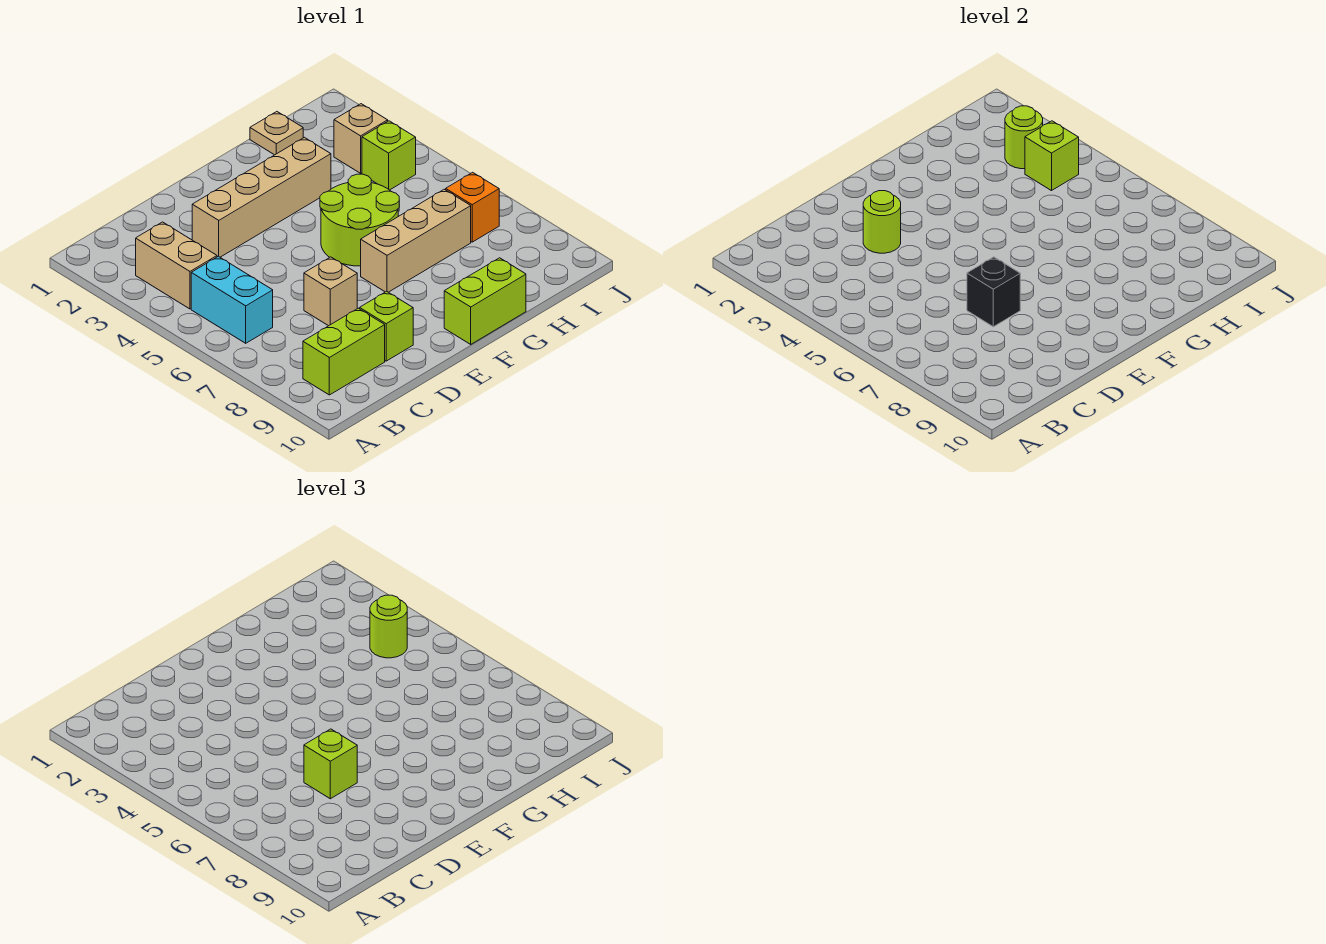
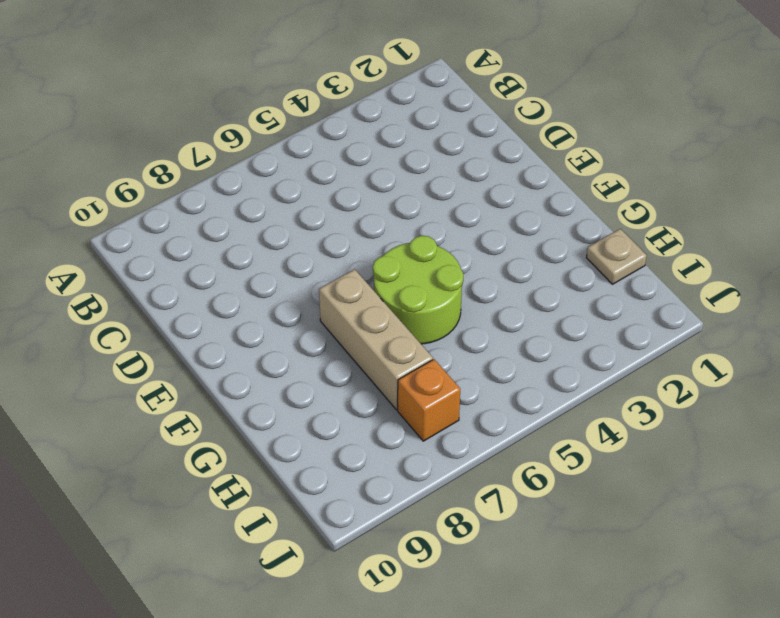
none -> tan 1x2 brick [136,222,217,309]
none -> cyan 1x2 brick [191,256,273,343]
none -> lime 1x2 brick [303,308,385,395]

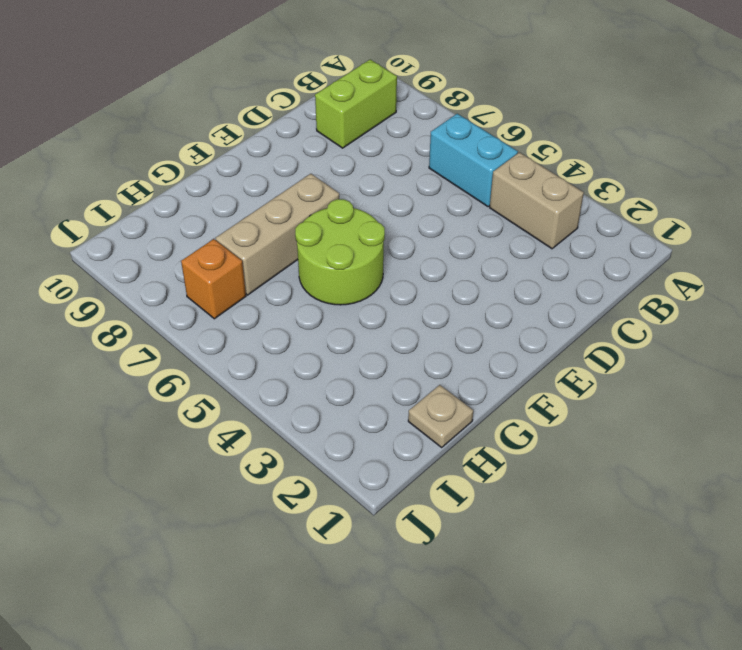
none -> tan 1x4 brick [192,137,331,257]
none -> tan 1x1 brick [304,257,357,326]
none -> lime 1x1 brick [360,291,413,361]

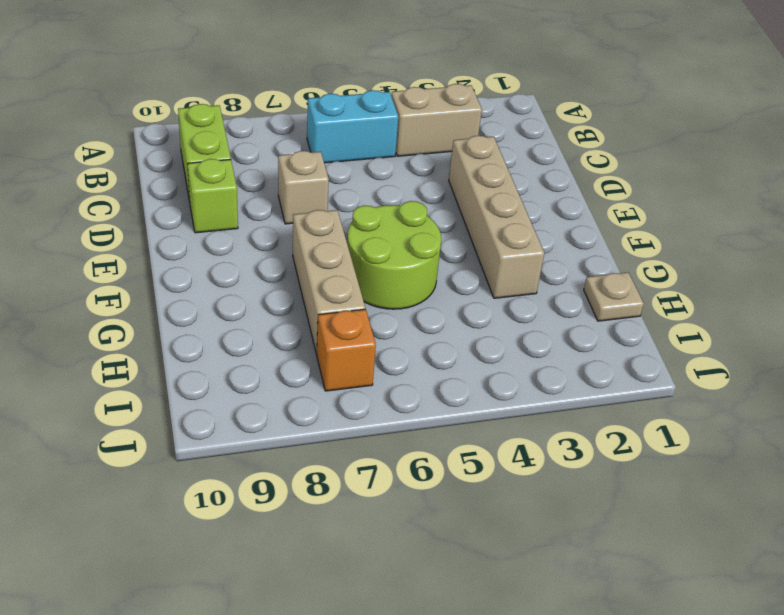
none -> lime 1x2 brick [444,258,526,344]
none -> tan 1x1 brick [334,104,388,173]
none -> lime 1x1 brick [362,121,416,190]

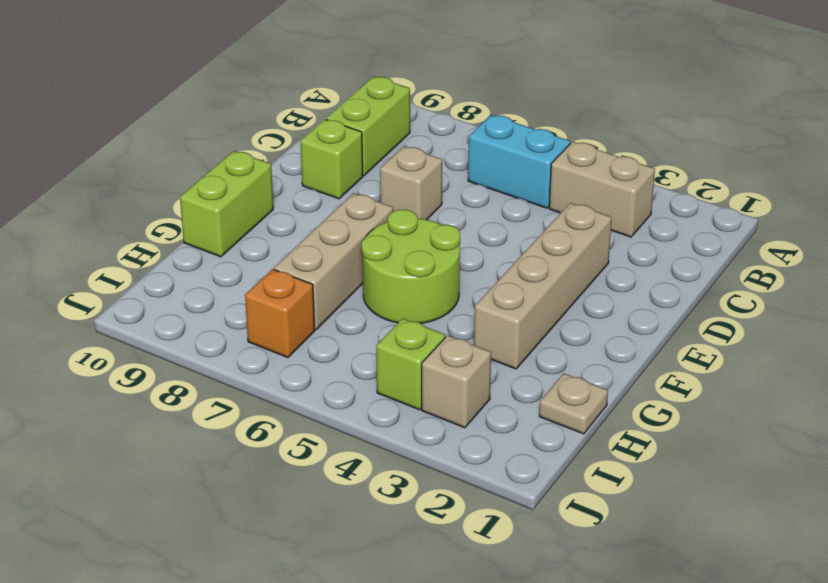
none -> lime 1x1 round brick [863,191,901,253]
none -> black 1x1 brick [967,257,1020,327]
none -> lime 1x1 round brick [1005,106,1043,169]

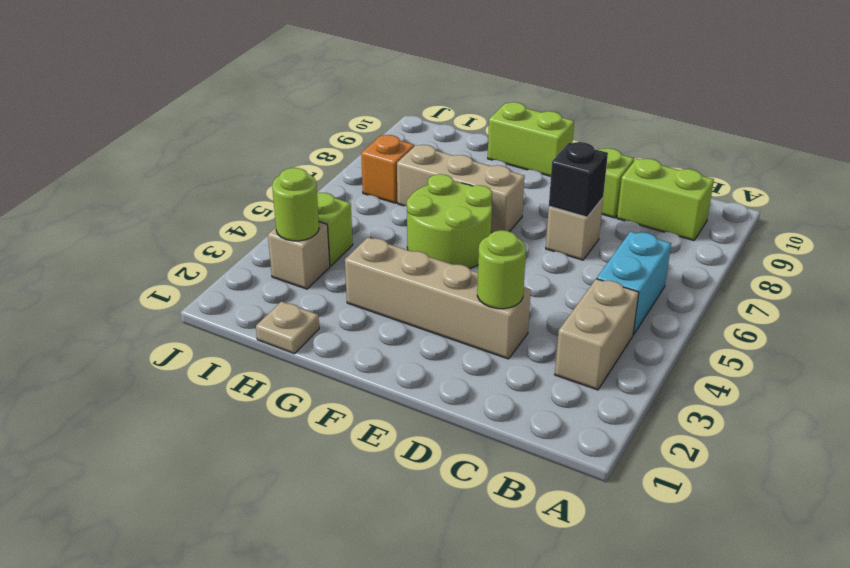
none -> lime 1x1 brick [1025,121,1079,191]
none -> lime 1x1 brick [304,729,357,799]
none -> lime 1x1 round brick [370,595,407,658]

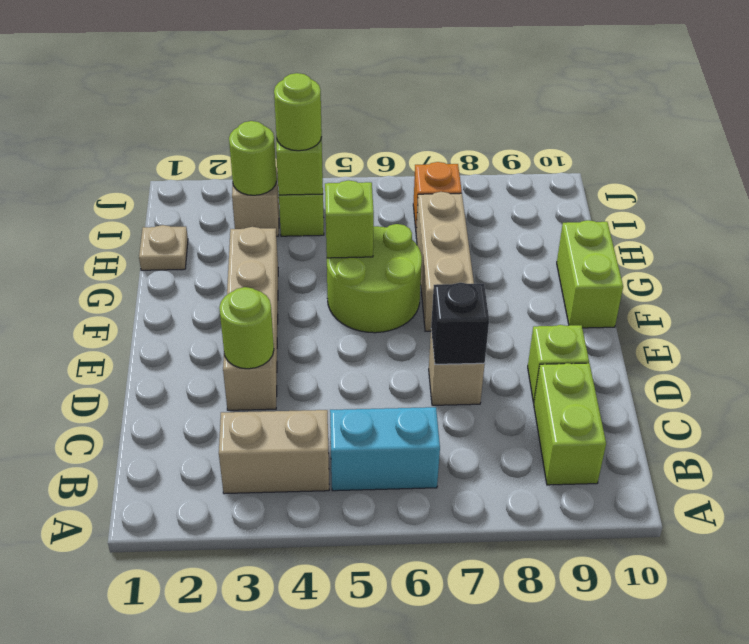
lime 1x1 brick [325,180,374,258] -> lime 1x1 brick moved to [304,729,357,799]

